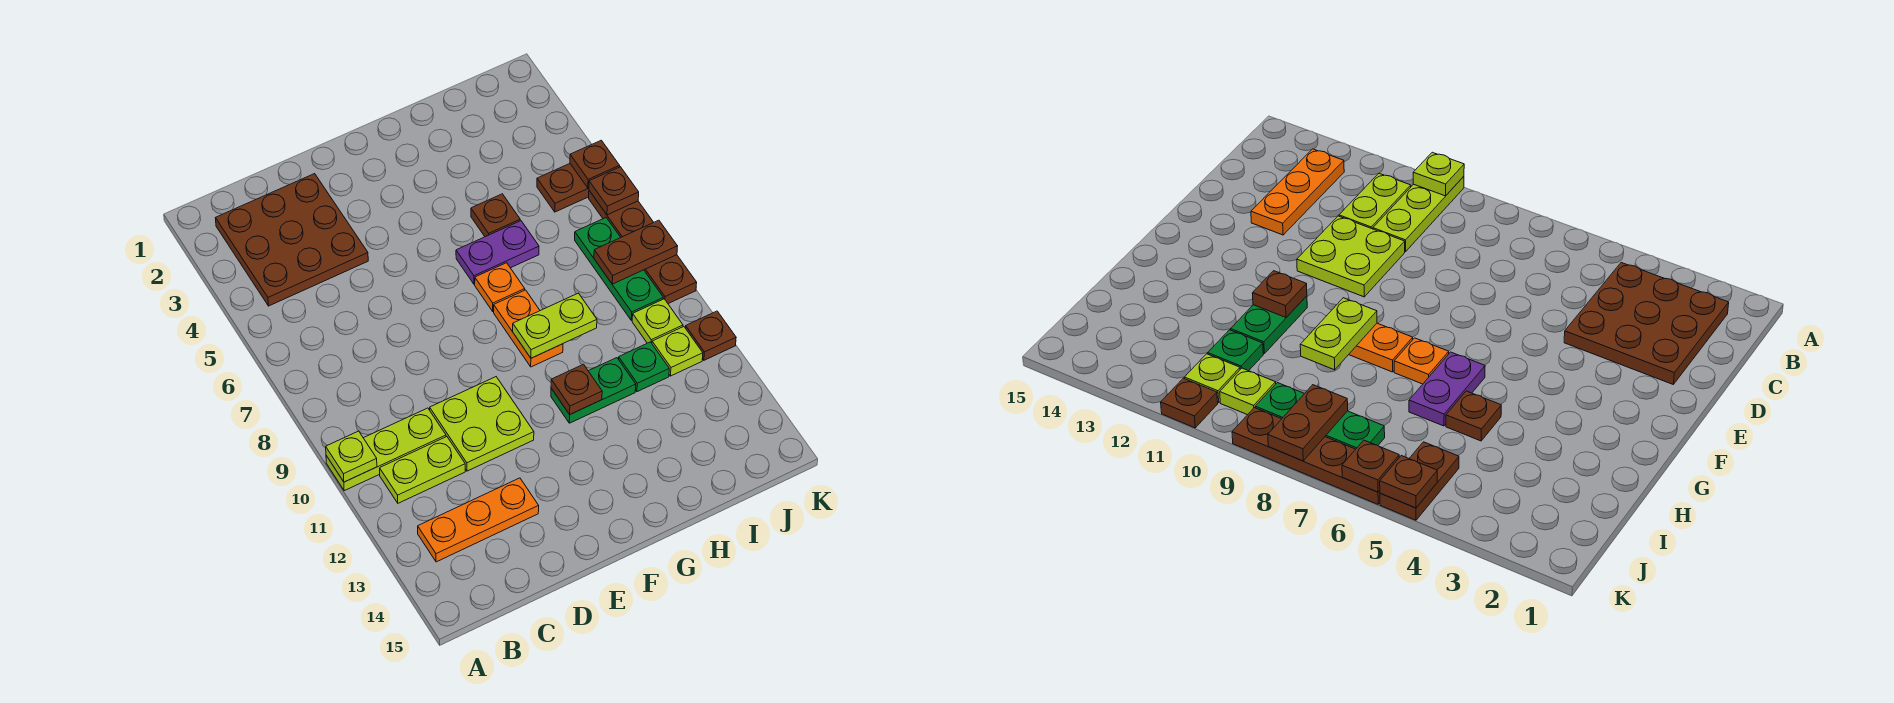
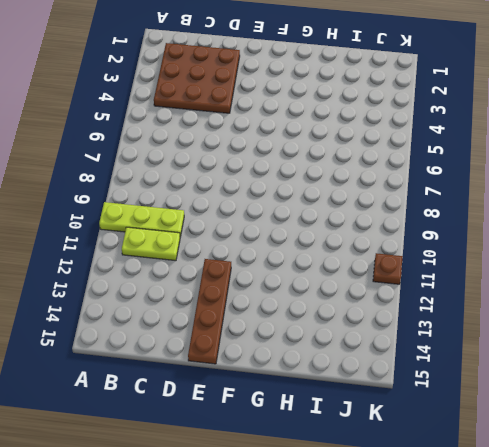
brown 1x4 plate [188,259,231,364] -> brown 1x4 plate moved to [589,191,697,304]
none -> orange 1x3 plate [418,478,539,562]
none -> lime 2x2 plate [430,377,534,471]
none -> purple 1x2 plate [456,221,539,284]

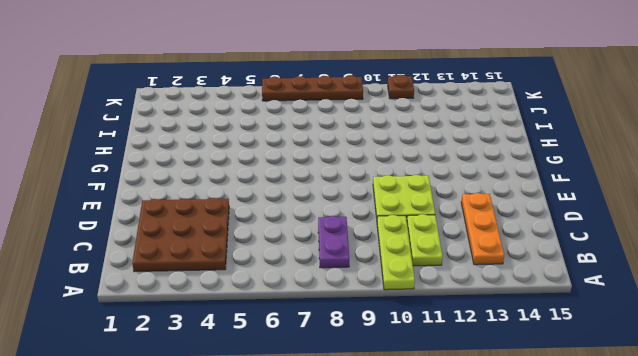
purple 1x2 plate [318,216,349,268] -> purple 1x2 plate moved to [456,221,539,284]
none -> orange 1x1 plate [475,263,525,311]
none -> orange 1x2 plate [494,290,563,367]
none -> green 1x2 plate [551,358,636,423]

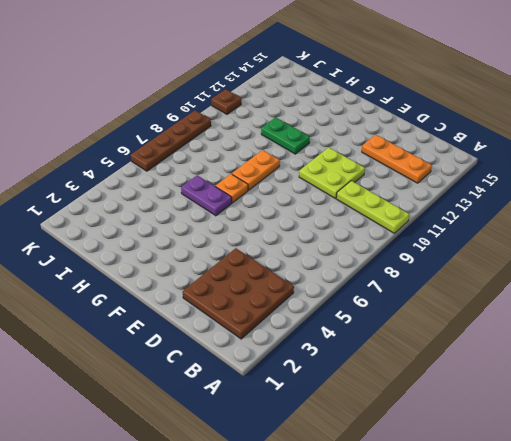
none -> lime 1x2 plate [380,437,465,503]
none -> brown 1x1 plate [471,194,520,237]
none -> green 1x1 plate [619,342,669,392]

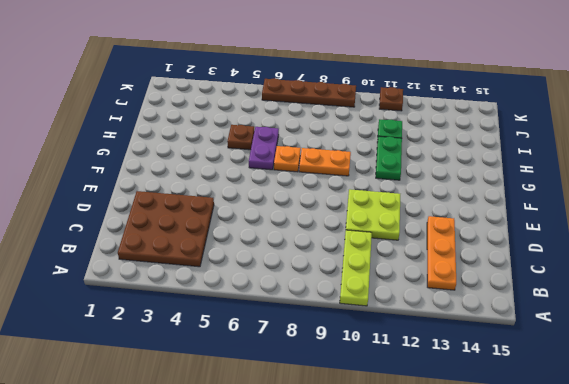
none -> lime 1x2 plate [380,437,465,503]
none -> brown 1x2 plate [537,164,589,212]
none -> green 1x3 plate [575,218,663,320]

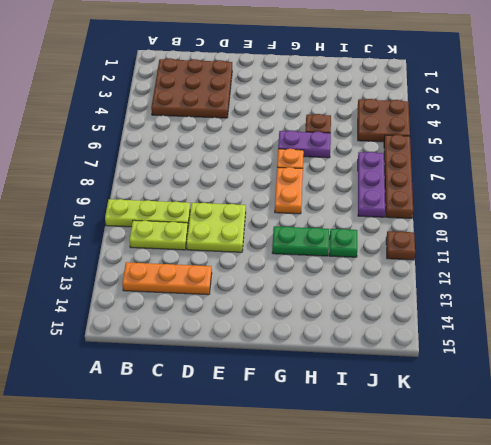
brown 2x2 plate [358,99,410,142] -> brown 1x2 plate [537,164,589,212]
purple 1x3 plate [358,152,385,217] -> green 1x3 plate [575,218,663,320]
none -> lime 1x1 plate [632,299,683,343]
none -> lime 1x1 plate [652,327,703,376]
none -> lime 1x1 plate [326,431,377,482]

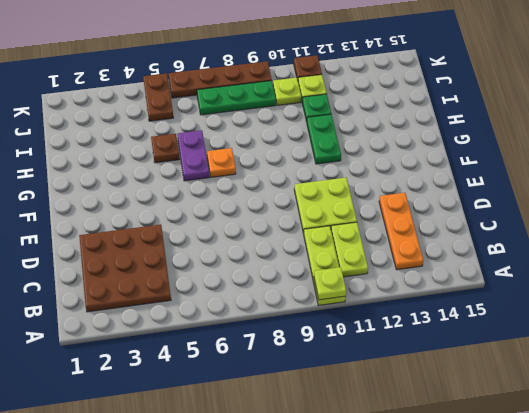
none -> orange 1x2 plate [494,290,563,367]
none -> lime 1x2 plate [513,293,597,358]
none -> brown 1x1 plate [551,364,602,414]

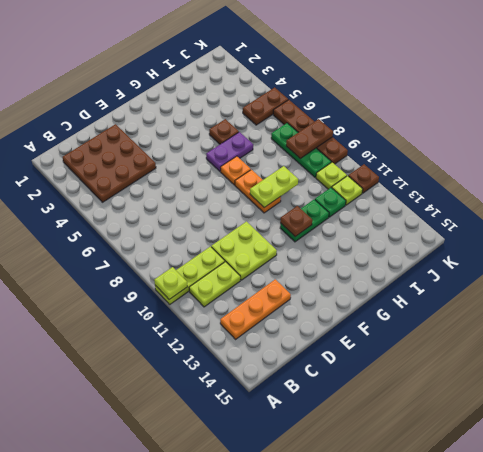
none -> brown 1x1 plate [570,140,620,188]
none -> brown 1x1 plate [589,167,639,215]

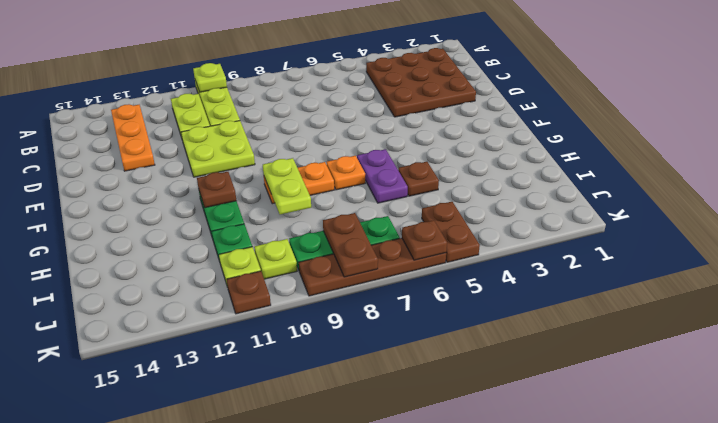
none -> brown 1x1 plate [570,140,620,188]

